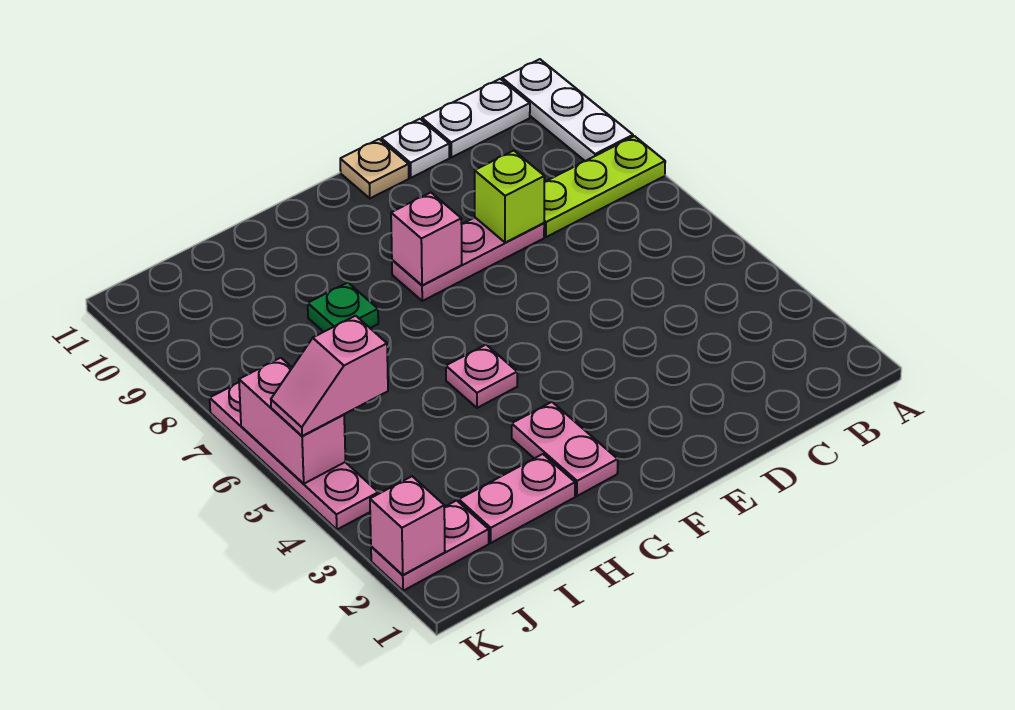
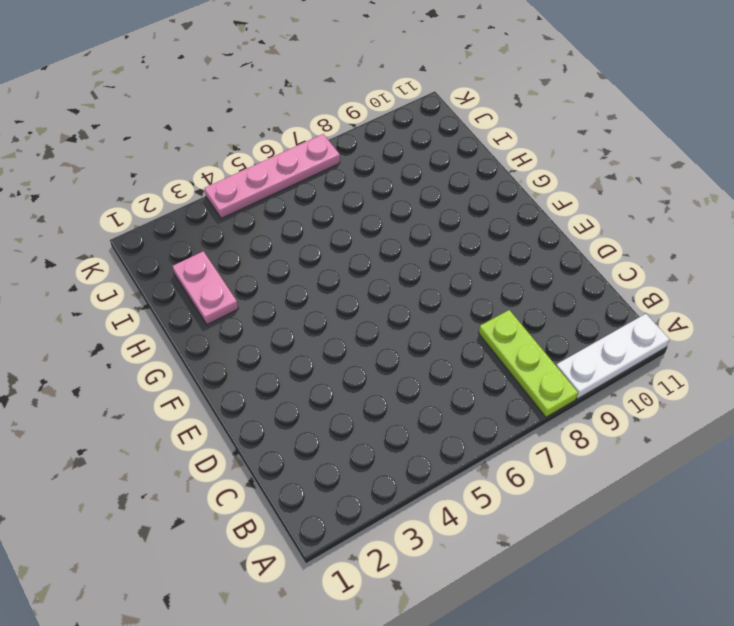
none -> white 1x2 plate [422,79,530,157]
none -> pink 1x3 plate [392,218,544,301]
none -> white 1x1 plate [381,119,449,178]

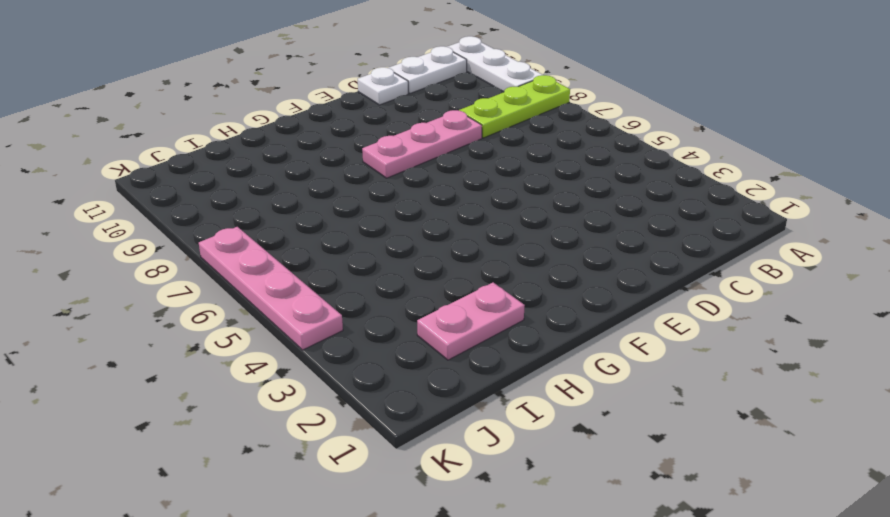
none -> tan 1x1 plate [340,139,409,198]
none -> pink 1x2 plate [512,402,618,496]
none -> pink 1x1 plate [446,345,517,408]

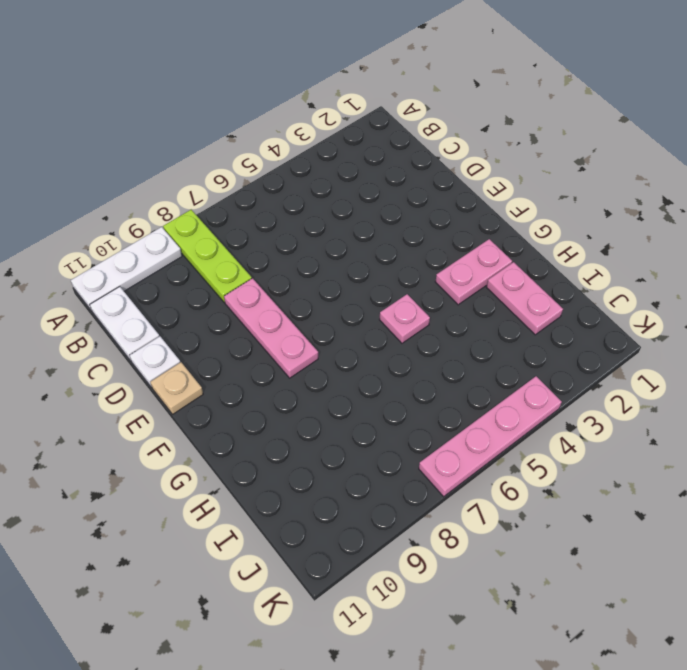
none -> green 1x1 plate [308,283,378,332]
none -> pink 1x2 plate [371,500,489,591]
none -> lime 1x1 brick [475,151,544,243]

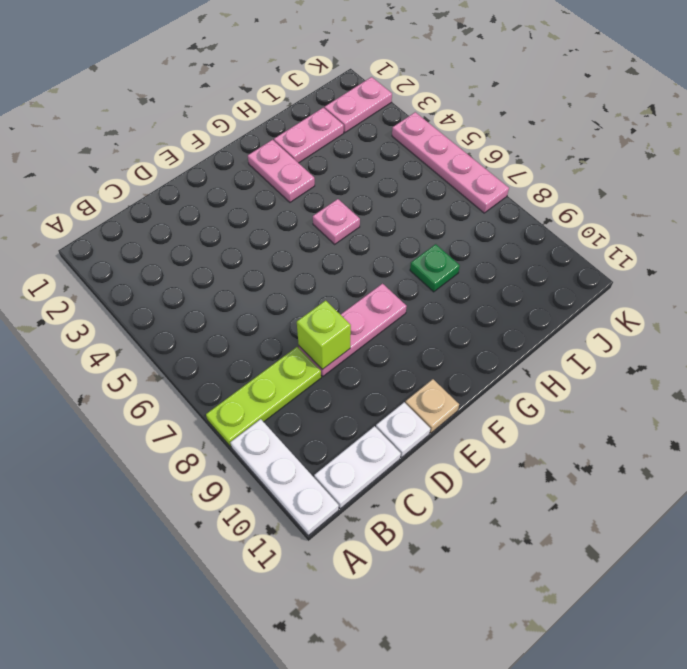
none -> pink 1x1 brick [391,193,462,285]
none -> pink 1x1 brick [370,476,445,575]
none -> pink 1x2 brick [239,358,346,484]

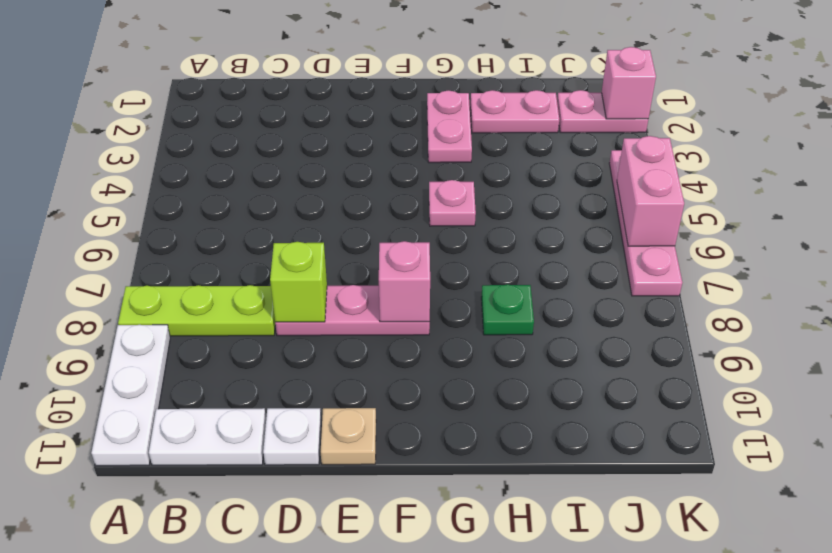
none -> pink 1x2 slope [271,316,388,436]

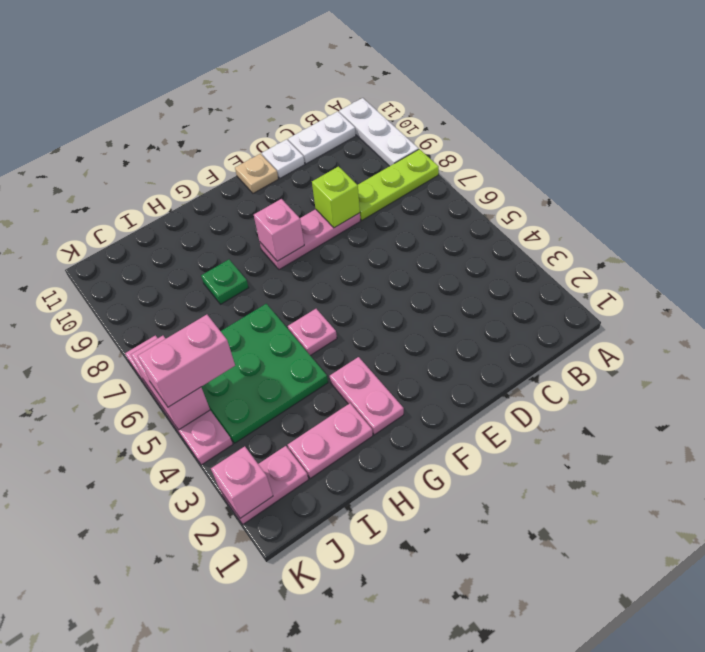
green 3x3 plate [202,304,328,443] -> none
pink 1x2 brick [138,315,235,407] -> pink 1x2 slope [271,316,388,436]

